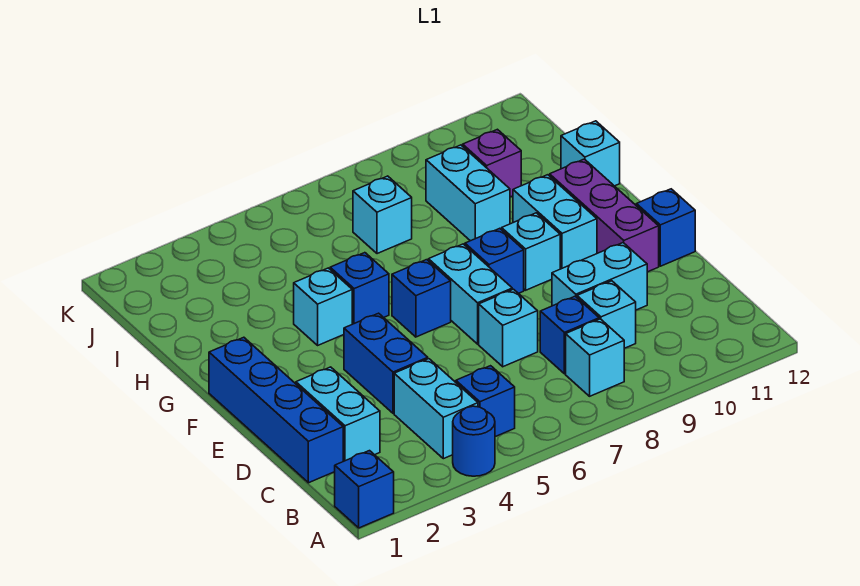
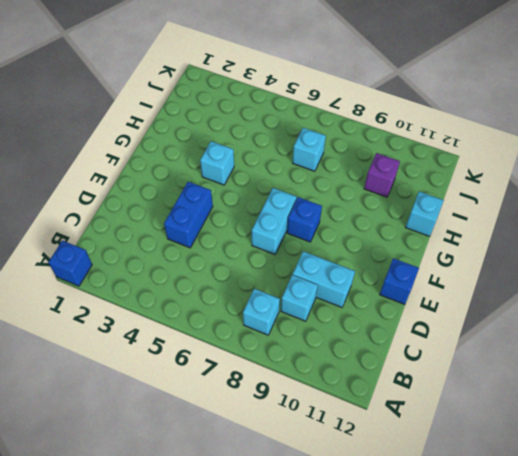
none -> blue 1x1 round brick [453,406,495,476]
none -> cyan 1x2 brick [394,359,478,459]
none -> blue 1x1 brick [456,366,515,437]

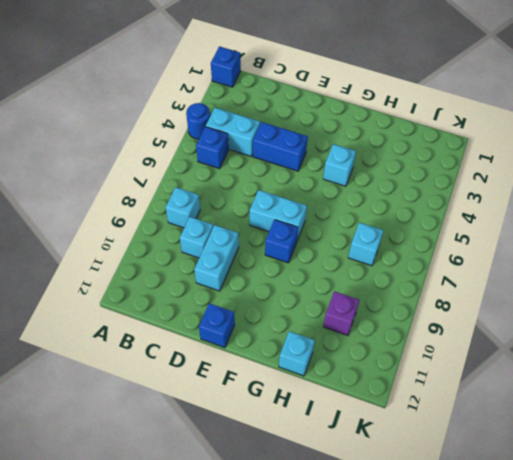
none -> blue 1x4 brick [209,337,343,483]
none -> cyan 1x2 brick [296,367,380,461]
none -> blue 1x1 brick [540,296,599,374]

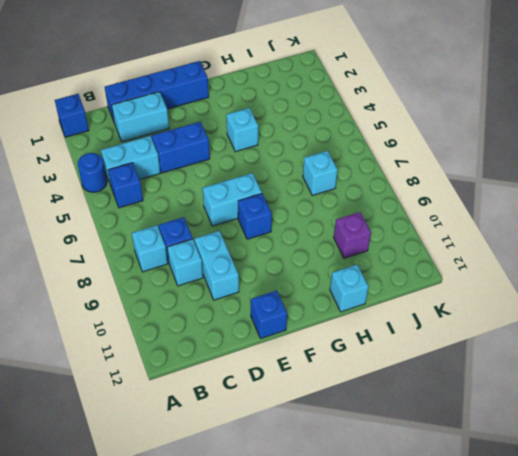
none -> cyan 1x1 brick [479,289,538,367]
none -> purple 1x3 brick [550,159,659,272]
none -> blue 1x1 brick [392,260,451,337]

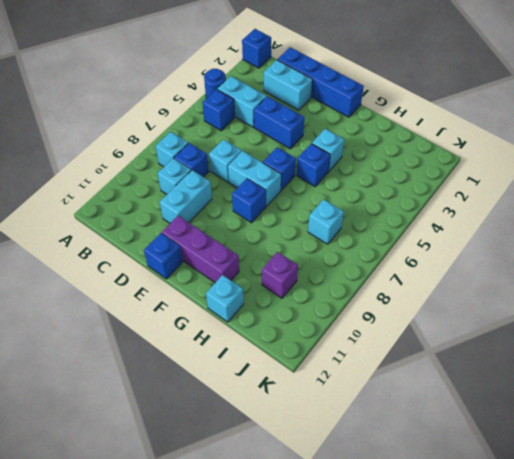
none -> cyan 1x1 brick [502,213,560,290]
none -> cyan 1x2 brick [513,175,597,269]
none -> cyan 1x2 brick [426,145,510,241]

